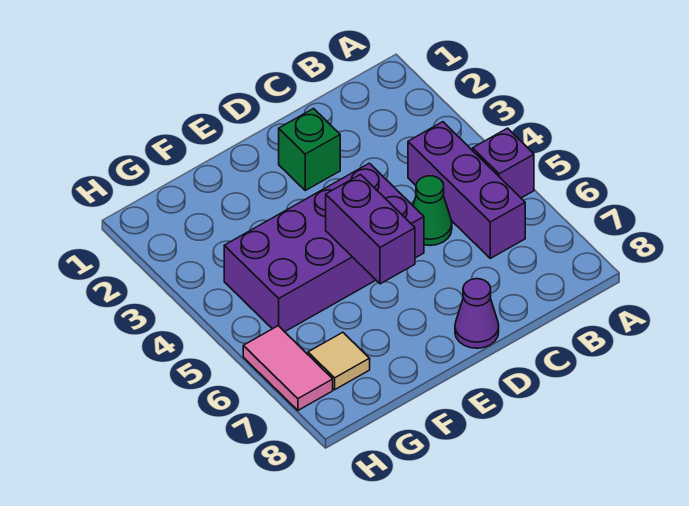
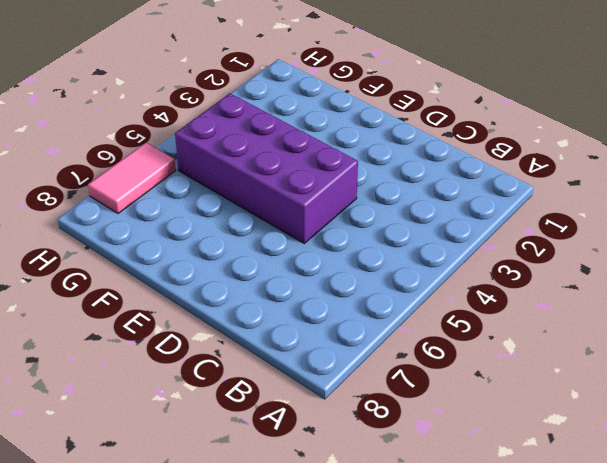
none -> purple 1x1 brick [473,128,534,198]
none -> purple 1x3 brick [408,122,525,258]

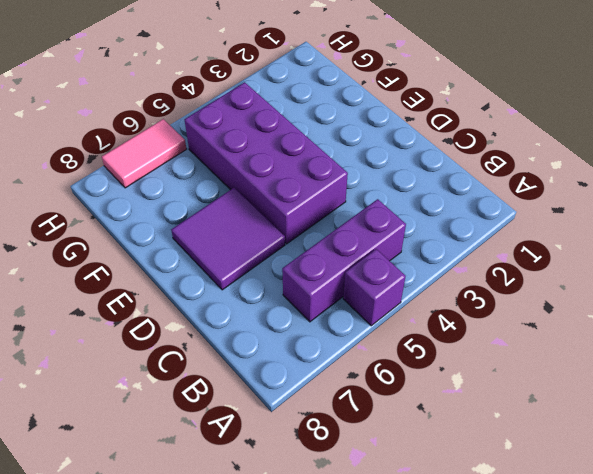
purple 2x2 tile [171,188,285,290] -> none
none -> green 1x1 cone [413,176,452,246]
none -> green 1x1 brick [279,109,340,190]

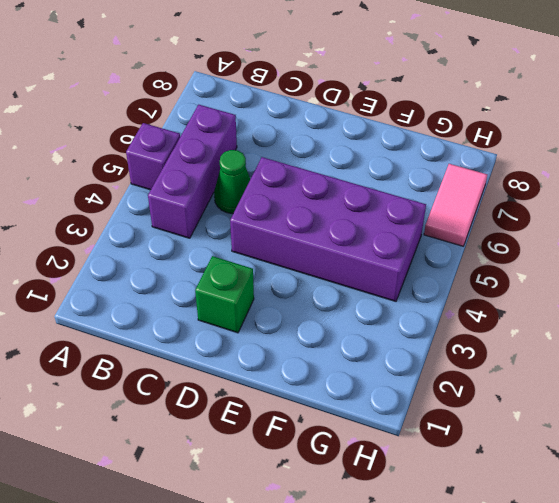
none -> purple 1x1 cone [455,279,499,348]
none -> tan 1x1 tile [308,332,370,390]

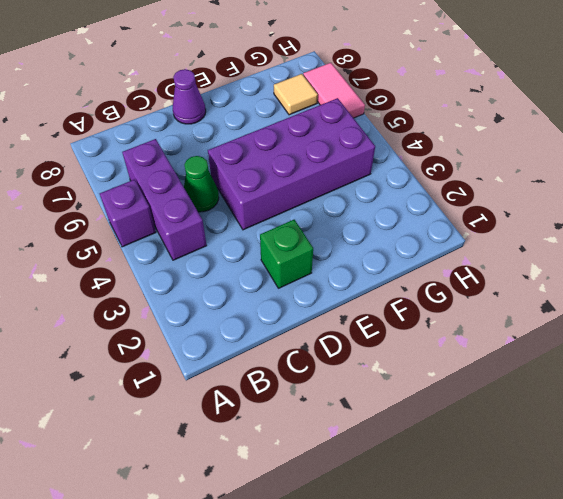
none -> purple 1x2 brick [326,175,415,284]

